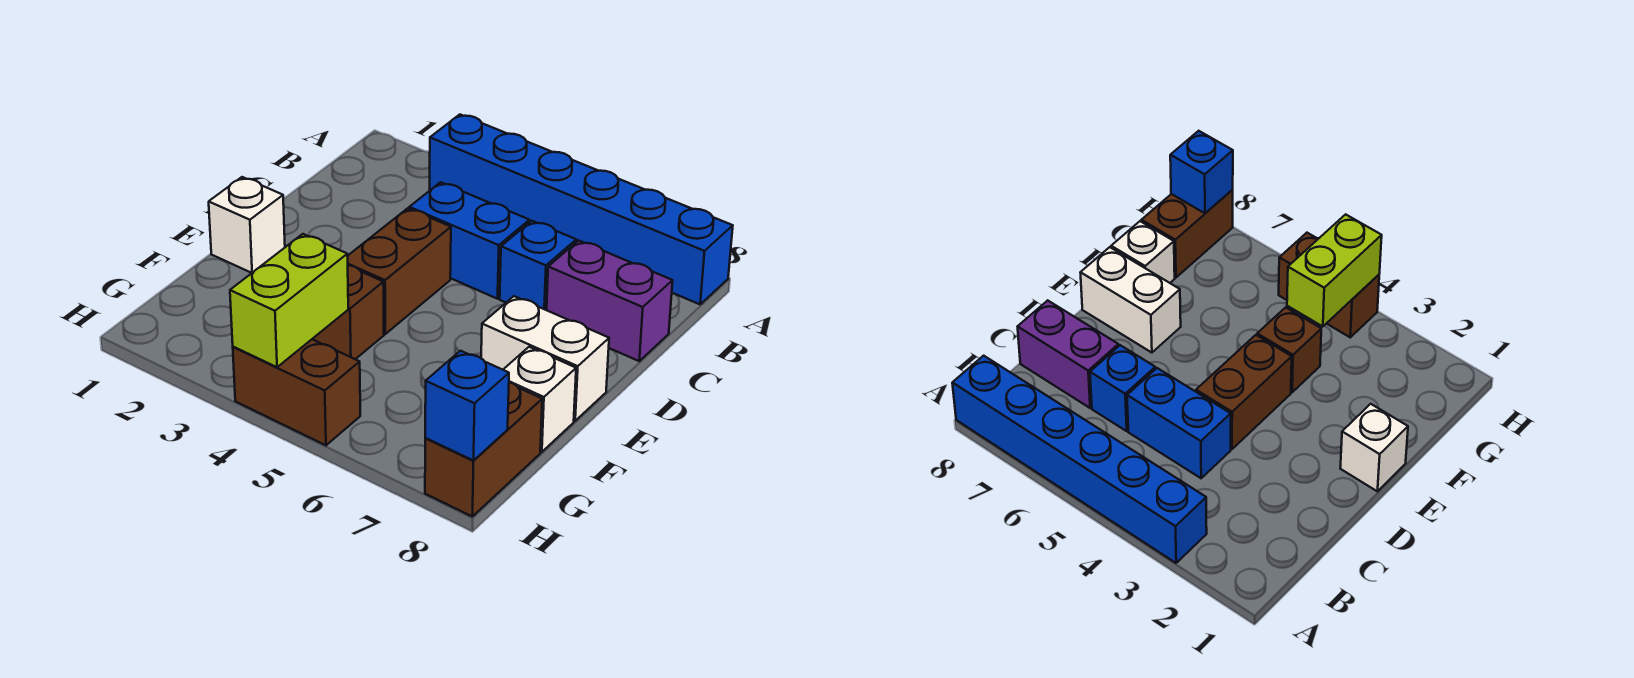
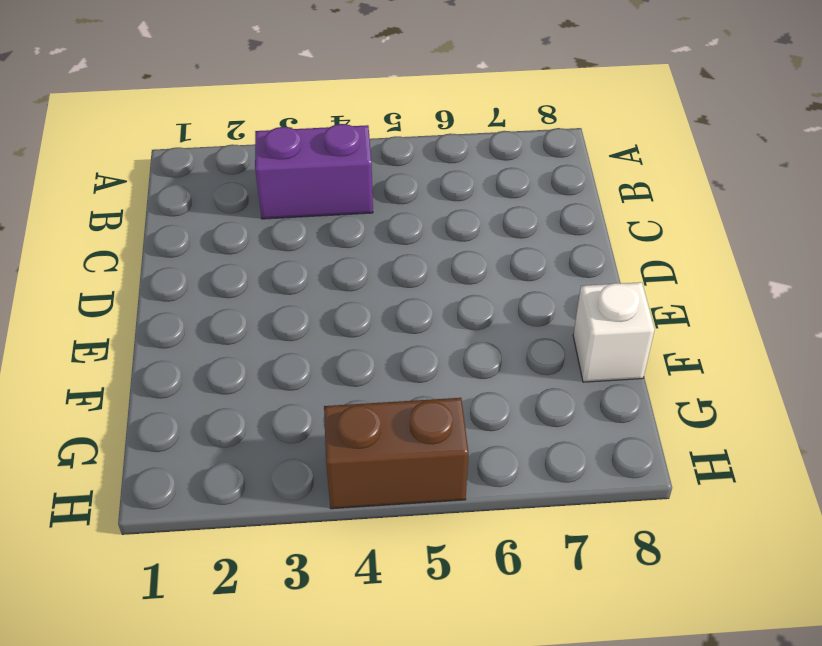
purple 1x2 brick [255,124,373,219] -> purple 1x2 brick moved to [547,241,673,361]
none -> blue 1x6 brick [430,115,733,304]
none -> blue 1x2 brick [409,182,529,299]
none -> blue 1x1 brick [500,221,576,310]

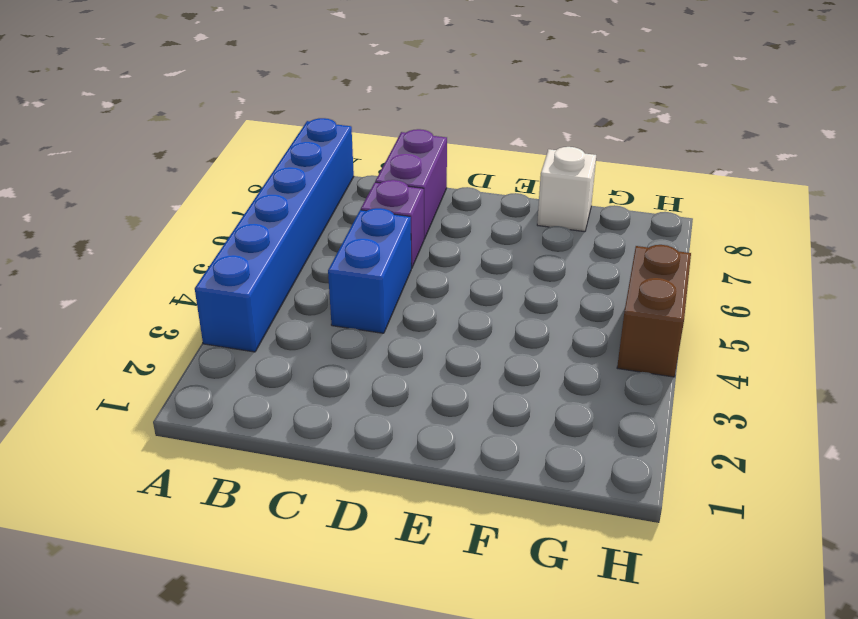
purple 1x1 brick [361,180,424,269] -> blue 1x1 brick [500,221,576,310]
none -> brown 1x2 brick [347,208,451,334]
none -> white 1x1 brick [209,177,285,273]
none -> white 1x2 brick [481,296,609,421]

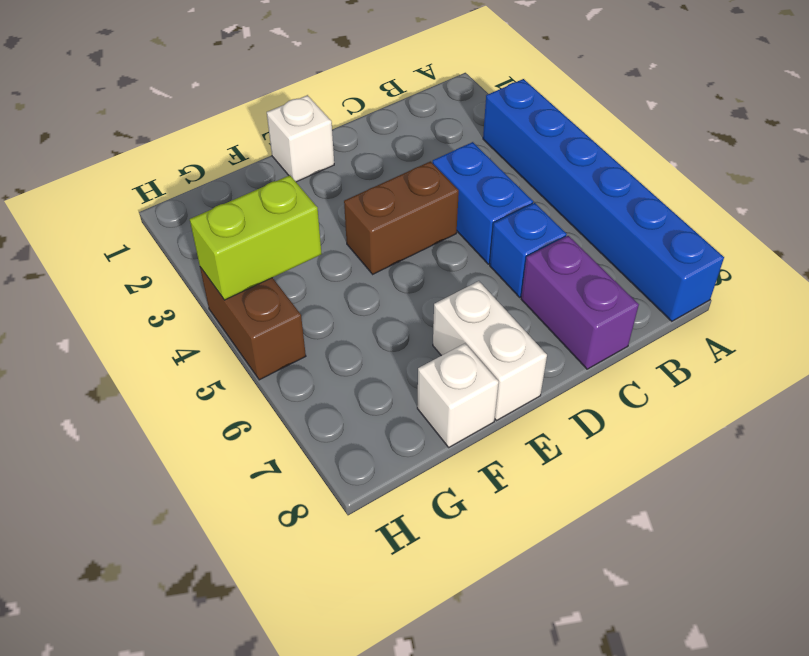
none -> brown 1x1 brick [313,265,384,359]
none -> brown 1x2 brick [425,382,542,516]
none -> blue 1x1 brick [425,351,509,461]

